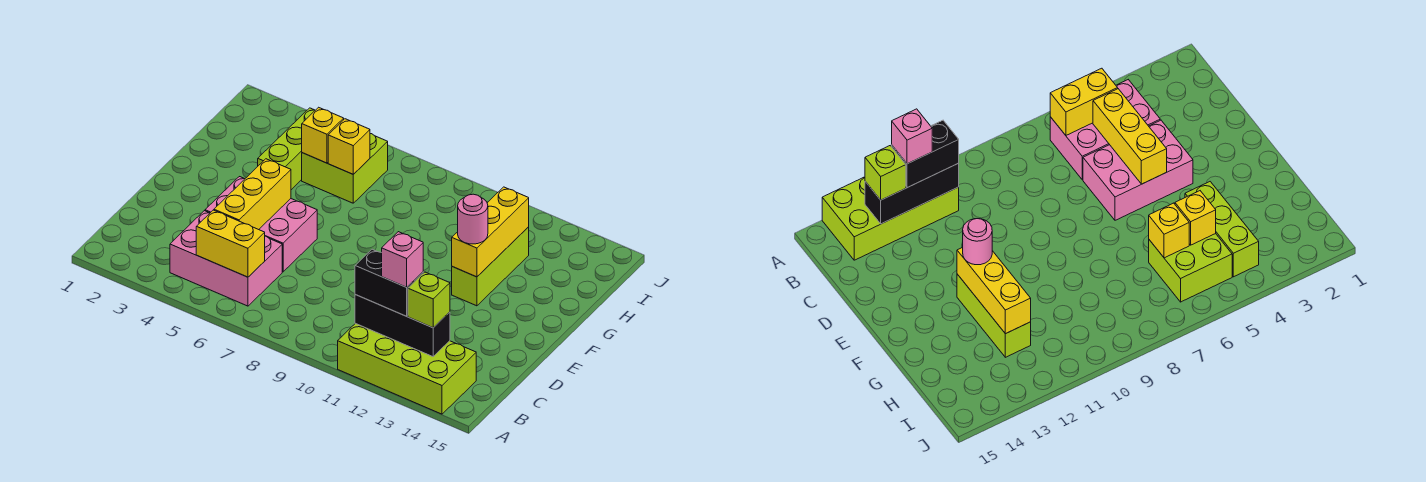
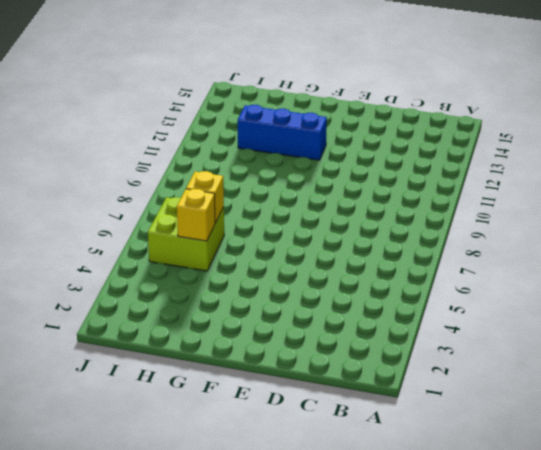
blue 1x3 brick [238,105,327,160] -> lime 1x3 brick [452,227,529,306]
none -> lime 2x4 brick [338,323,476,414]
none -> pink 2x3 brick [170,211,282,306]
none -> pink 2x3 brick [205,177,317,272]

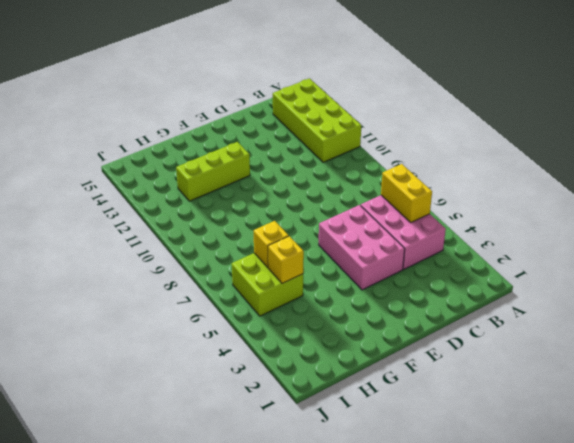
none -> lime 1x3 brick [258,108,315,190]
none -> black 1x3 brick [355,295,450,357]
none -> yellow 1x3 brick [214,159,291,230]

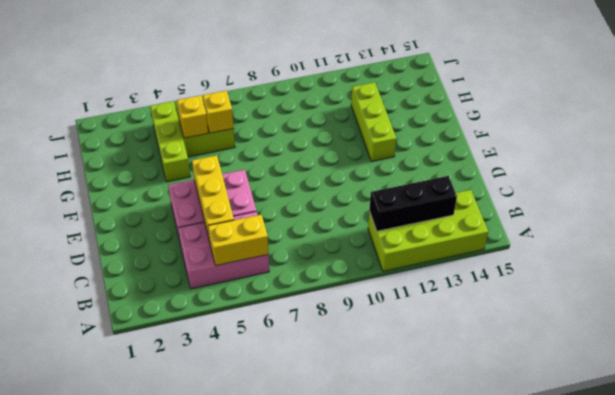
none -> yellow 1x3 brick [452,187,529,277]
none -> black 1x2 brick [355,249,423,316]
none -> lime 1x1 brick [408,272,450,328]

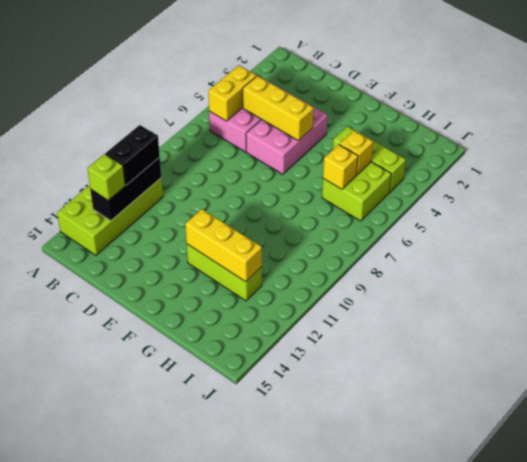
none -> pink 1x1 round brick [458,194,488,244]
none -> pink 1x1 brick [382,232,423,287]

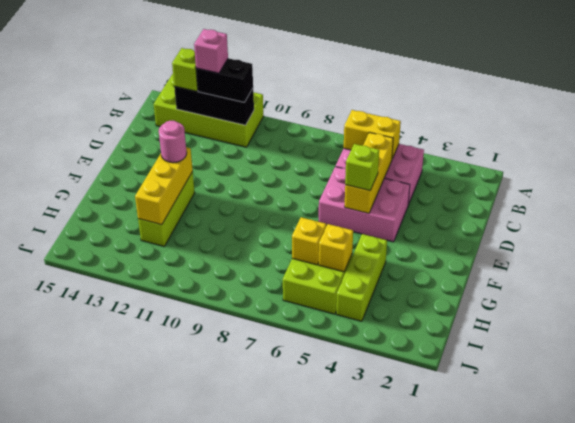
lime 1x1 brick [345,144,379,191] -> none

